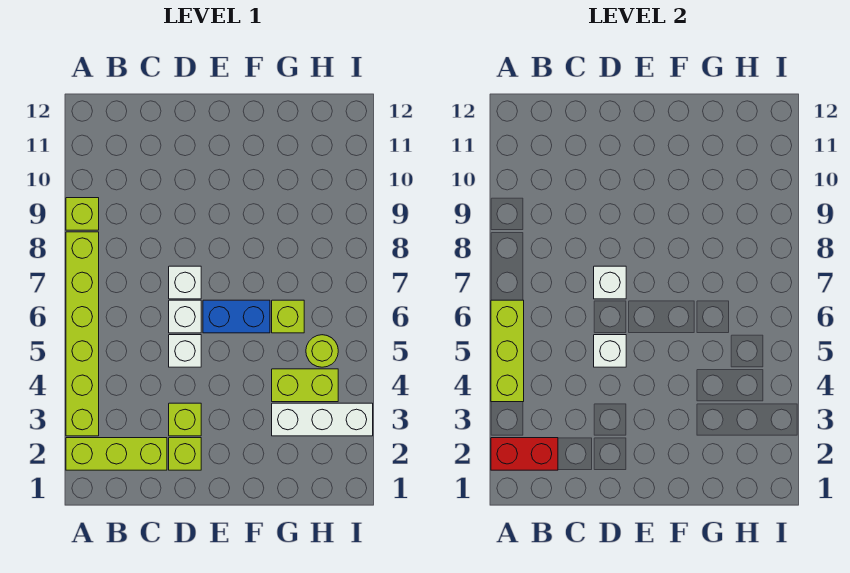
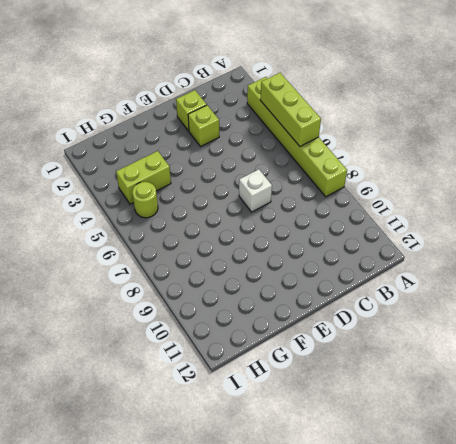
none -> lime 1x3 brick [66,438,167,470]
none -> lime 1x1 brick [66,198,99,230]
none -> white 1x1 brick [169,335,201,367]

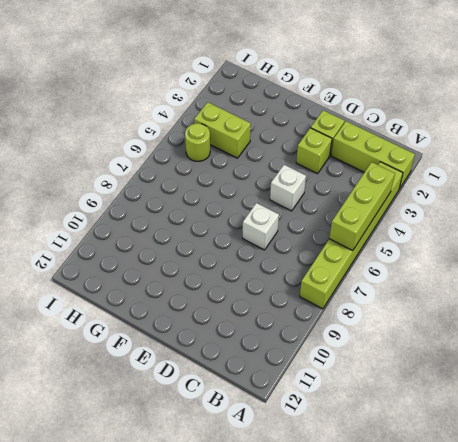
none -> lime 1x1 brick [66,198,99,230]
none -> white 1x1 brick [169,300,201,333]
none -> blue 1x2 brick [203,300,270,333]

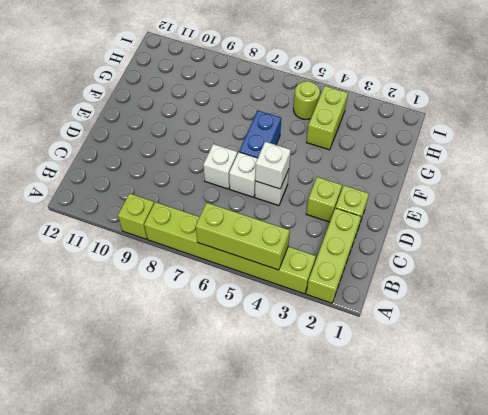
none -> white 1x3 brick [272,403,373,436]
none -> lime 1x1 brick [272,300,304,333]
none -> red 1x2 brick [491,438,558,470]

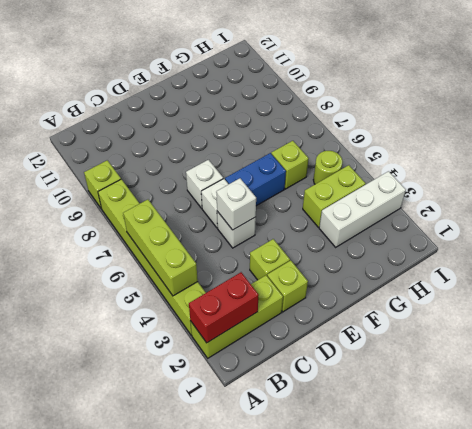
none -> white 1x1 brick [594,266,626,299]

